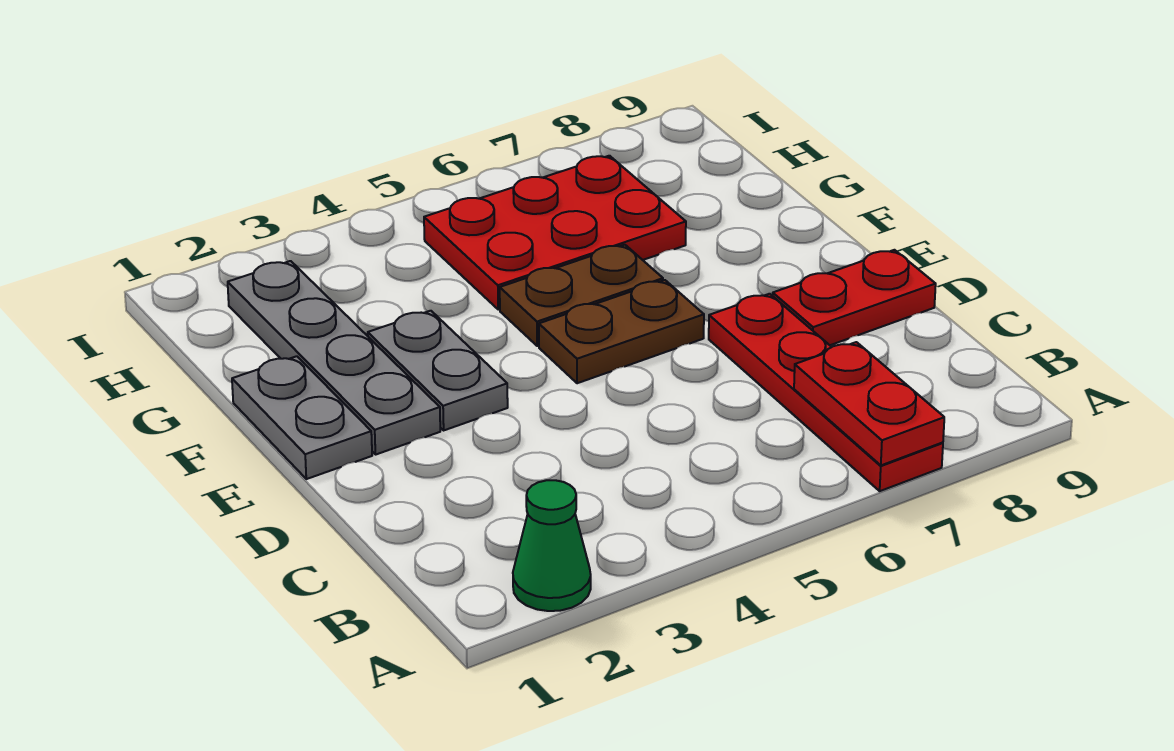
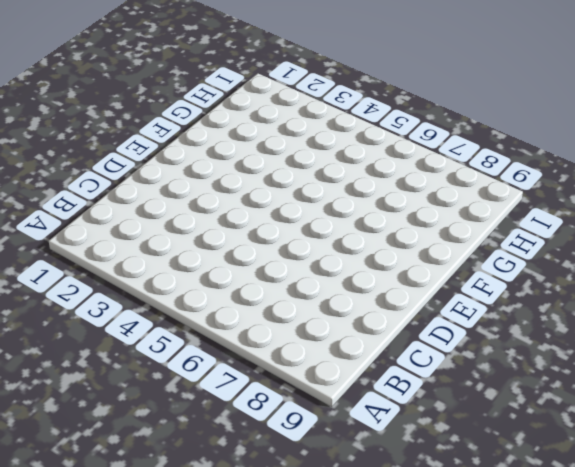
none -> green 1x1 cone [513,480,591,611]
none -> red 1x4 plate [709,294,943,491]

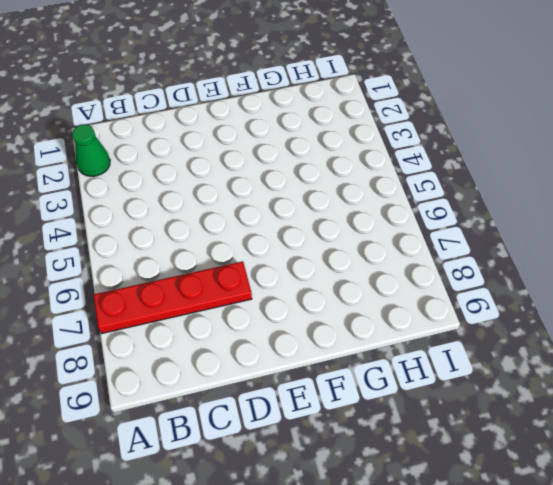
none -> red 1x2 plate [773,250,936,345]
none -> grey 1x2 plate [232,356,372,479]

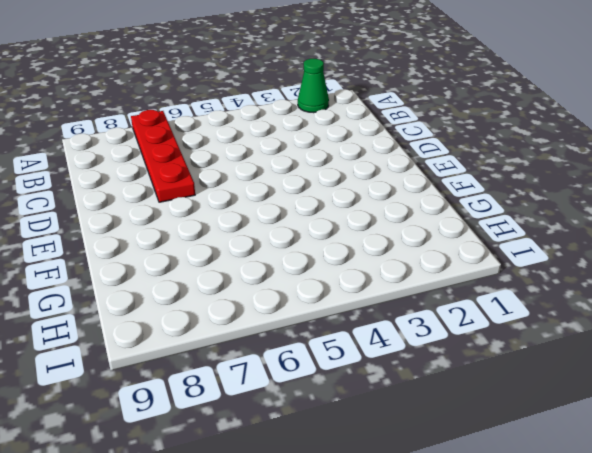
none -> red 1x2 plate [773,250,936,345]
none -> grey 1x2 plate [232,356,372,479]

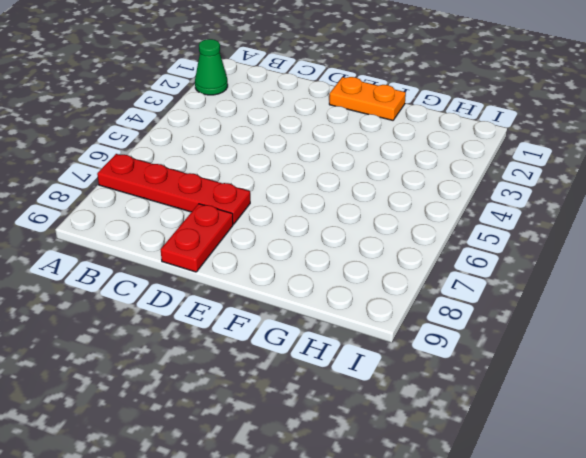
orange 1x2 plate [329,77,406,120] -> grey 1x2 plate [232,356,372,479]
none -> grey 1x4 plate [228,261,440,455]
none -> grey 1x2 plate [368,311,508,430]

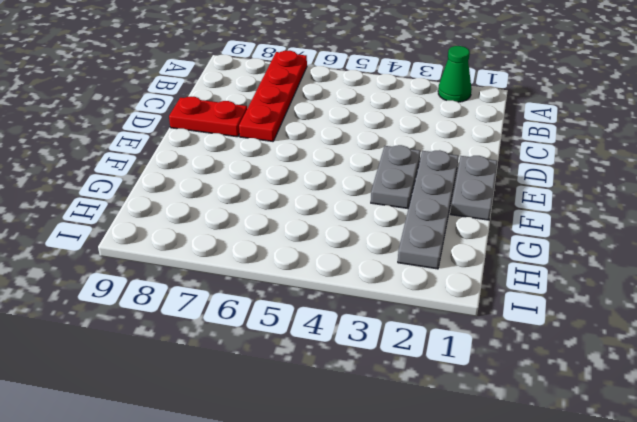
none -> brown 1x2 plate [539,280,704,383]
none -> brown 1x2 plate [500,245,663,346]

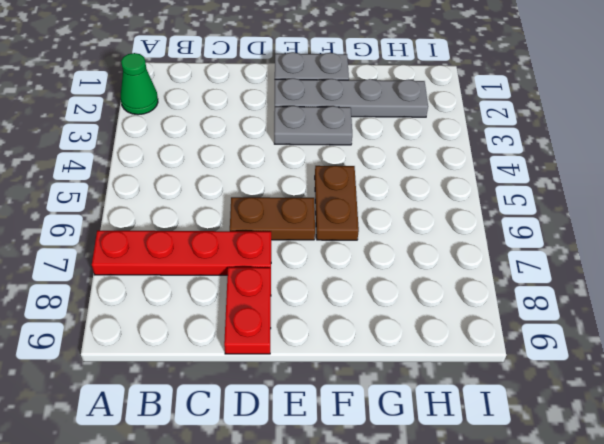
brown 1x2 plate [230,197,315,240] -> brown 1x2 plate turned to [539,280,704,383]
none -> red 2x3 plate [424,156,686,310]
none -> red 1x2 plate [794,342,944,465]

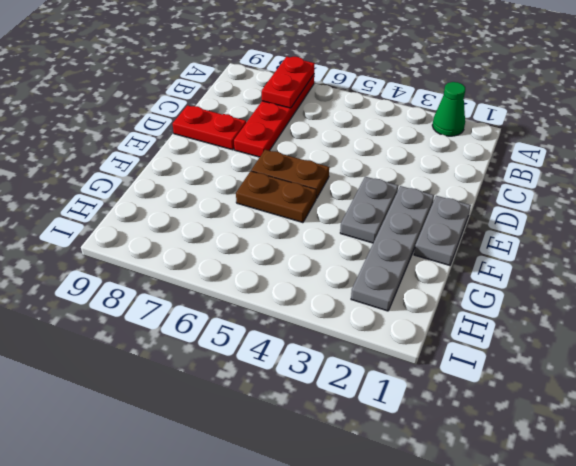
none -> red 2x3 plate [424,156,686,310]

